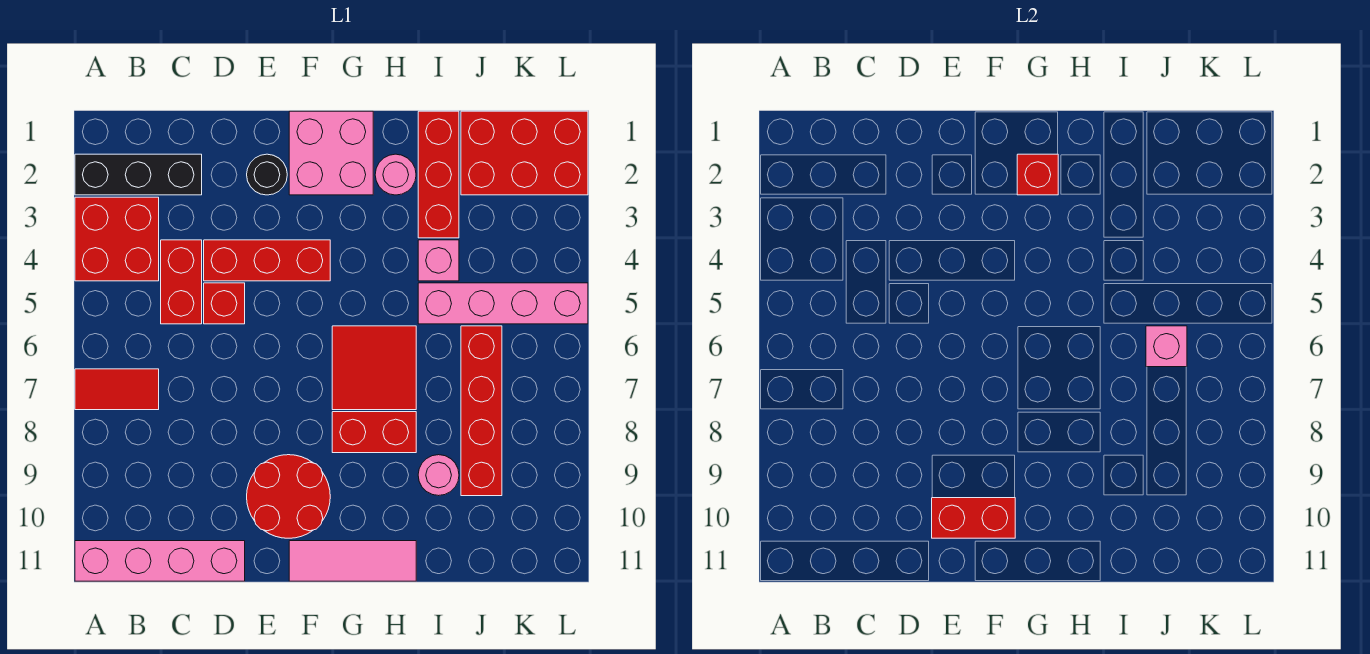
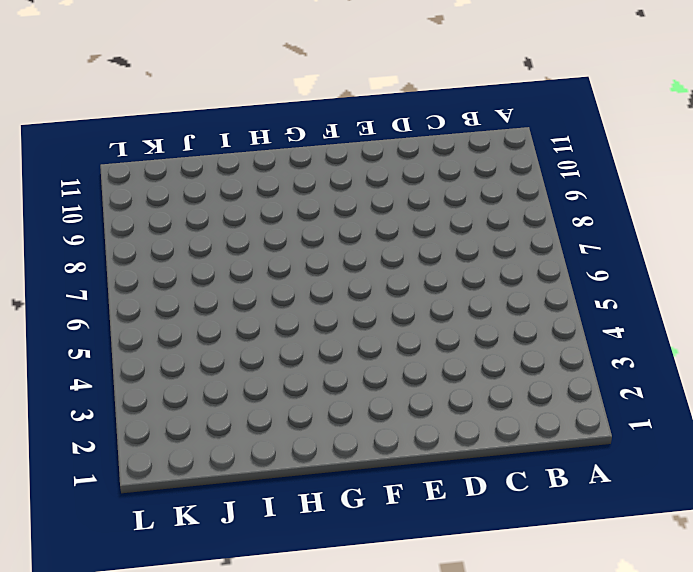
none -> black 1x3 brick [75,154,202,195]
none -> red 2x2 brick [75,197,159,281]
none -> red 1x2 tile [75,369,159,410]

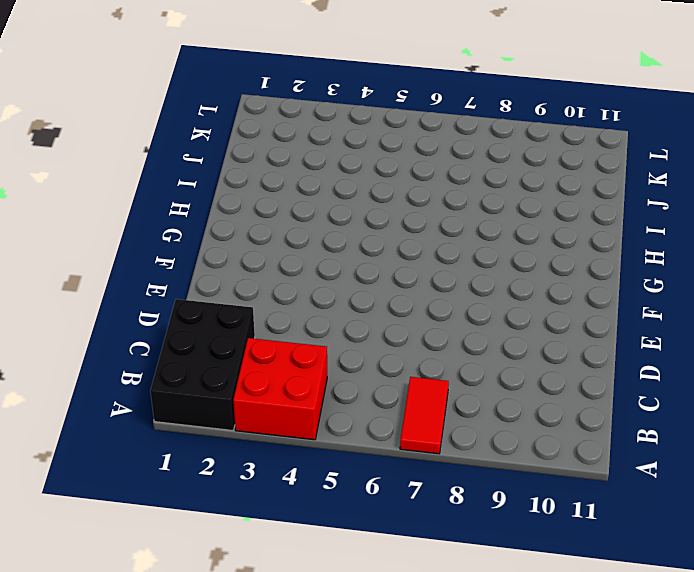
black 2x3 brick [150,299,255,430] -> black 1x3 brick [75,154,202,195]
none -> pink 1x4 brick [75,541,245,581]
none -> red 1x2 brick [161,240,202,324]
none -> red 1x3 brick [204,240,330,281]

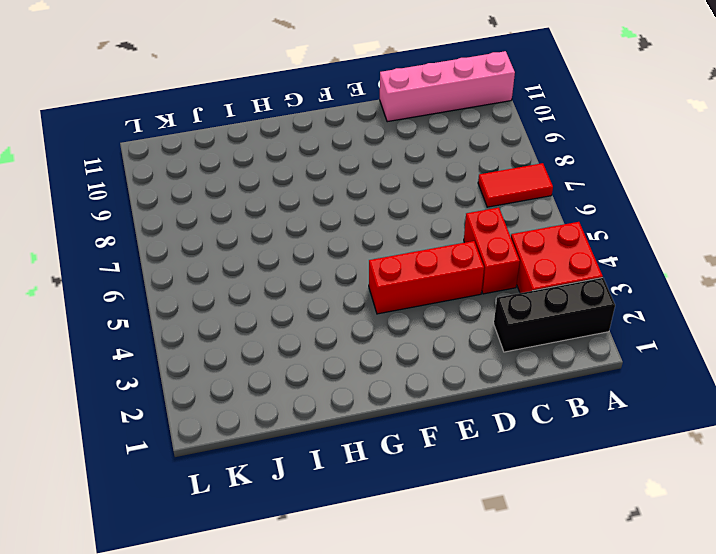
none -> red 1x1 brick [204,283,245,324]
none -> black 1x1 round brick [247,154,287,195]
none -> red 2x2 round brick [247,455,330,538]

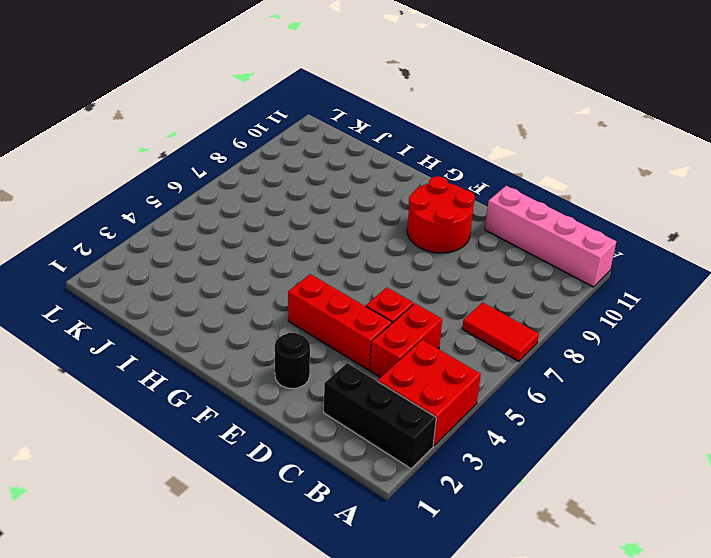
none -> pink 2x2 brick [289,111,373,195]
none -> pink 1x3 tile [289,541,416,581]
none -> red 2x2 tile [332,326,416,410]

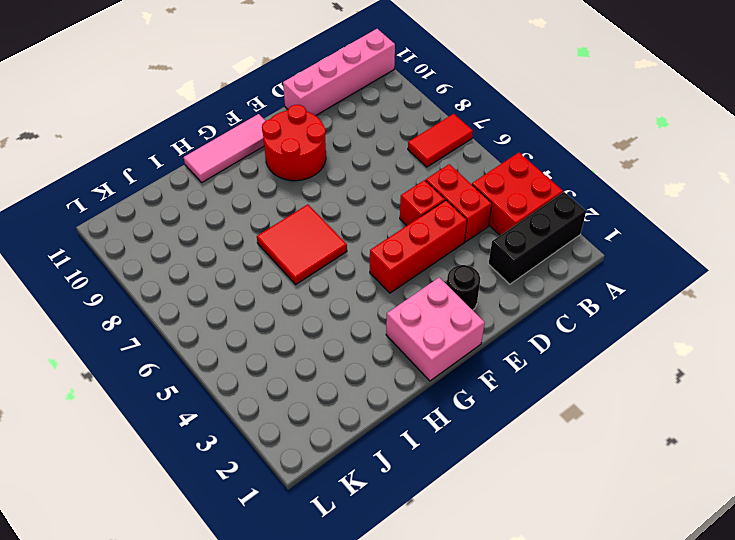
none -> red 1x2 brick [332,412,416,453]
none -> pink 1x1 round brick [375,154,416,195]
none -> red 1x3 brick [418,111,459,238]

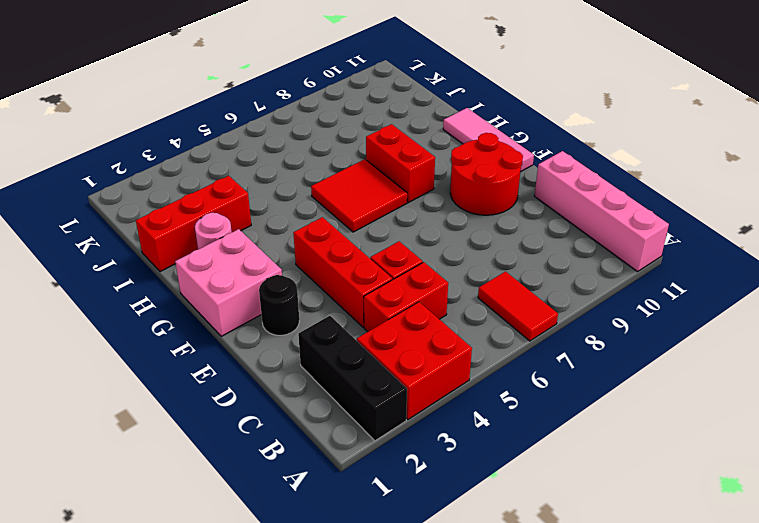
none -> pink 1x1 brick [418,240,459,281]
none -> pink 1x4 brick [418,283,588,324]
none -> pink 1x1 round brick [418,455,459,496]

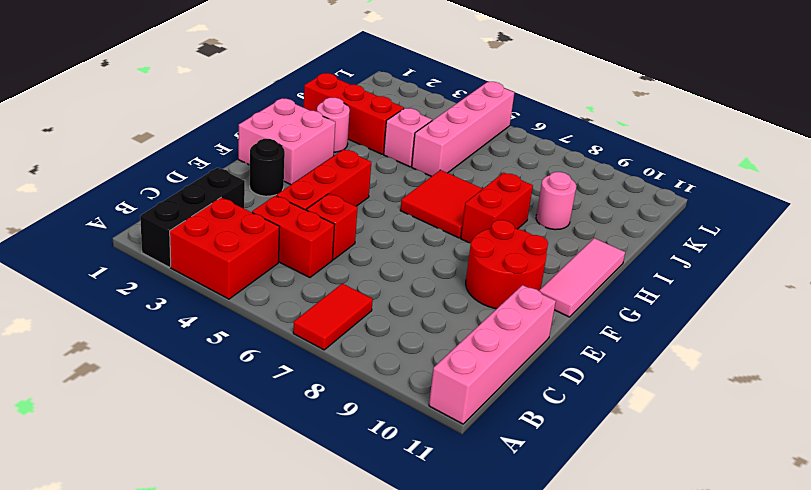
none -> red 2x3 brick [461,111,588,195]
none -> red 1x4 brick [461,326,502,496]
none -> red 1x2 brick [932,498,1015,538]

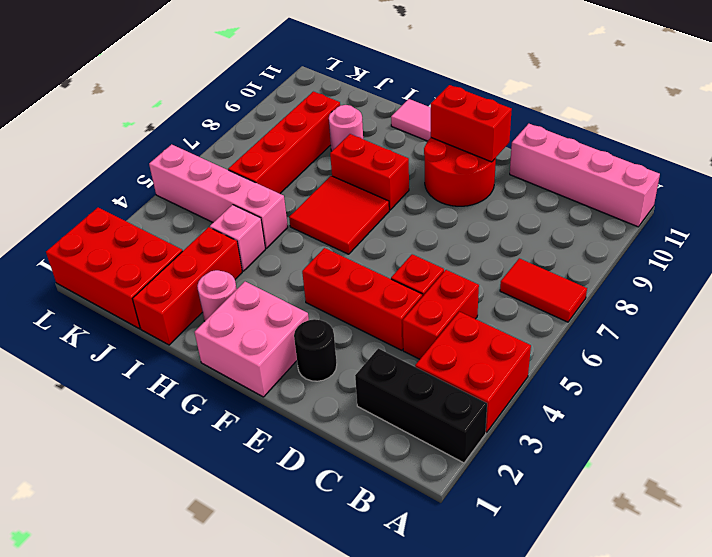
none -> red 1x1 brick [1017,154,1058,195]
none -> pink 1x1 brick [1146,326,1187,367]

